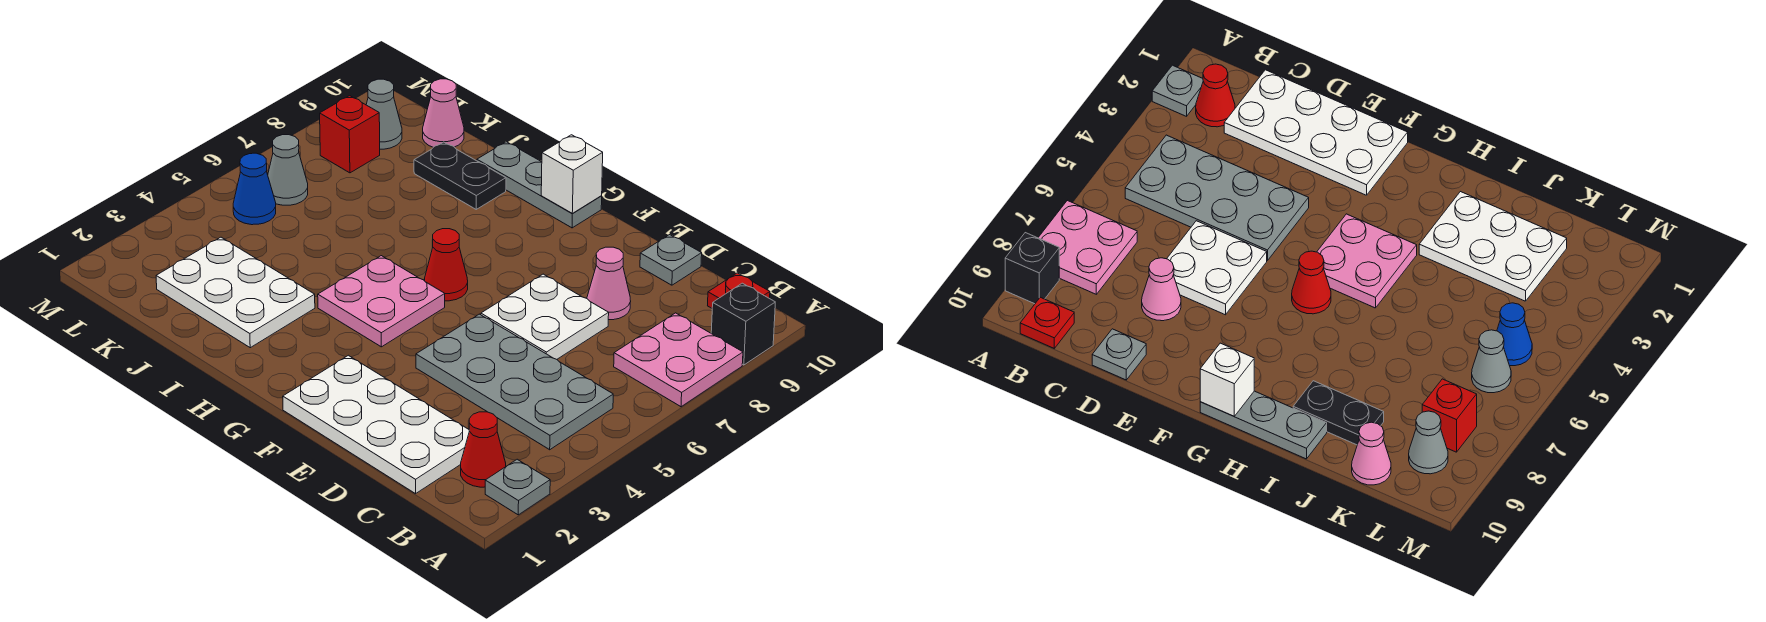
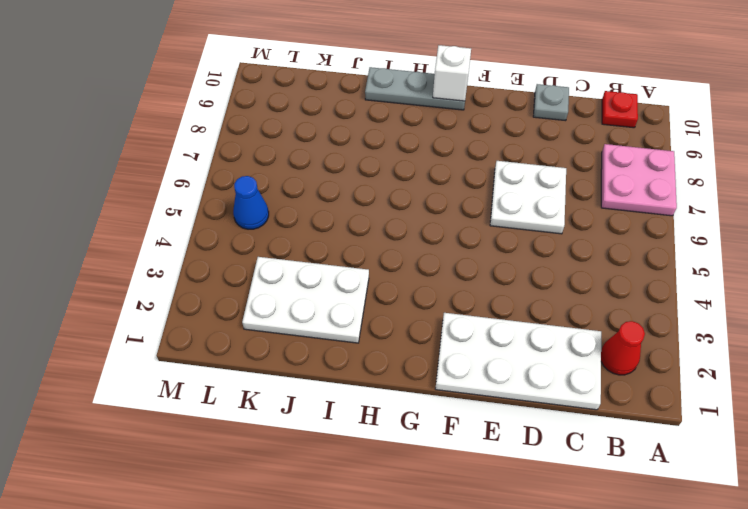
none -> grey 1x1 plate [485,459,550,515]
none -> black 1x1 brick [711,283,775,365]
none -> grey 2x4 plate [416,314,613,450]

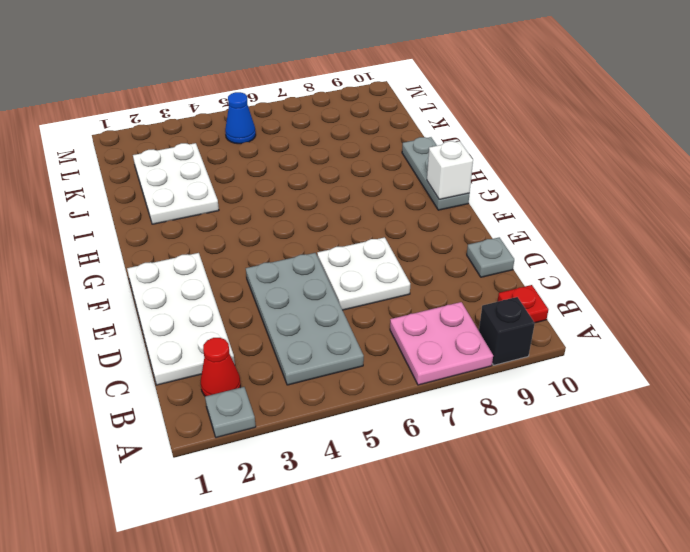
none -> pink 1x1 cone [587,247,631,320]
none -> pink 2x2 plate [318,256,445,347]
none -> red 1x1 cone [424,229,468,301]

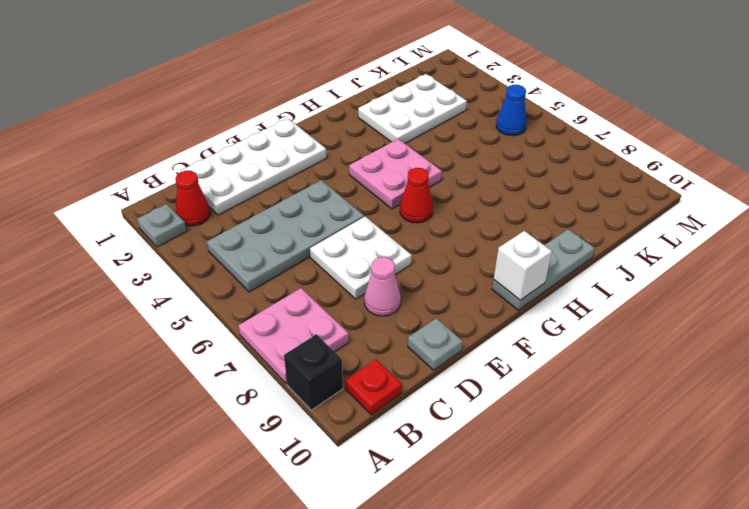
none -> black 1x2 plate [414,142,506,209]
none -> pink 1x1 cone [423,79,464,147]
none -> grey 1x1 cone [268,135,308,205]

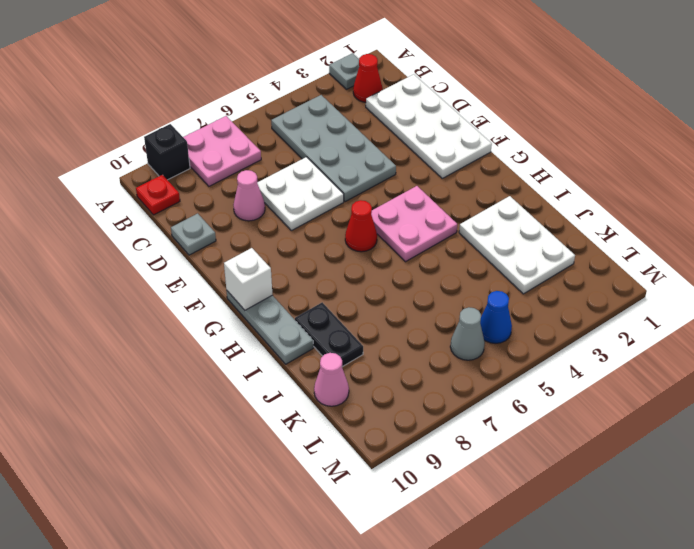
none -> red 1x1 brick [320,96,380,173]
none -> grey 1x1 cone [366,79,402,149]

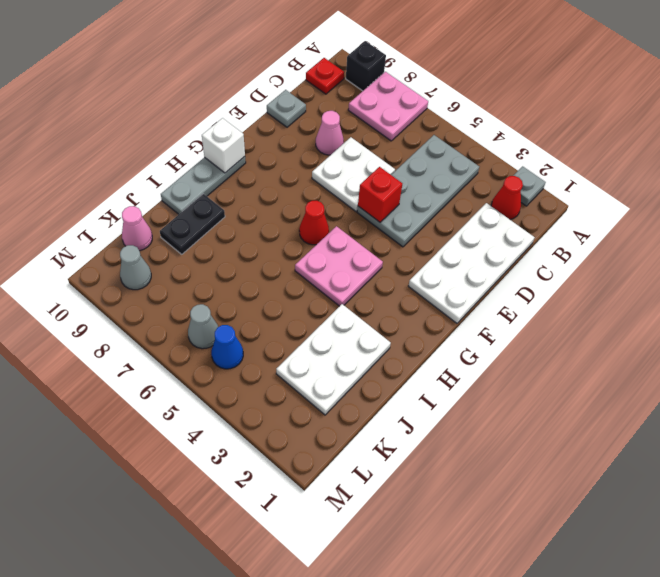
red 1x1 brick [358,167,402,222] -> red 1x1 brick moved to [320,96,380,173]

